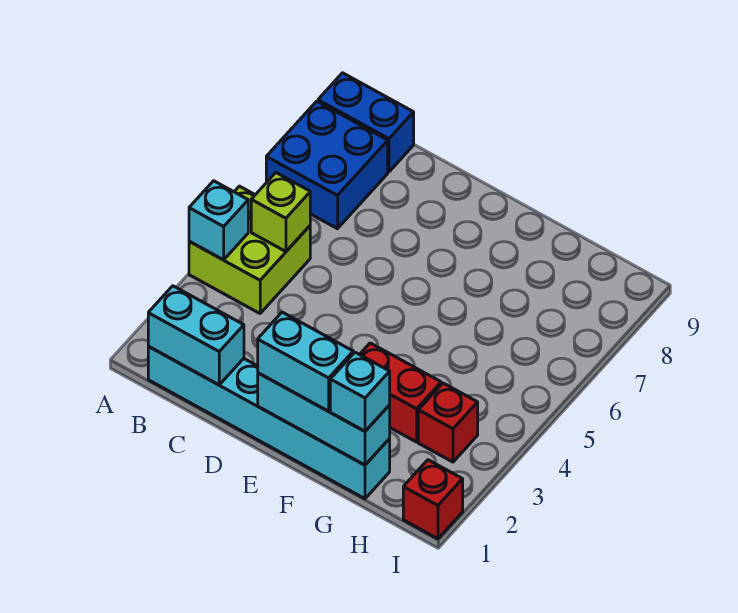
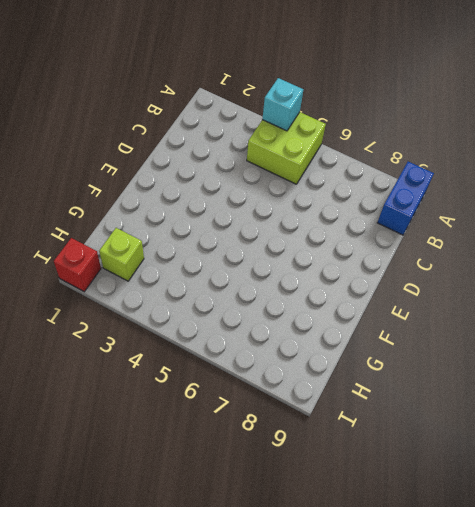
lime 1x1 brick [99,228,144,281] -> lime 1x1 brick moved to [251,173,310,252]
none -> blue 2x2 brick [266,101,388,229]
none -> cyan 1x6 brick [148,347,390,499]
none -> red 1x2 brick [360,343,441,442]

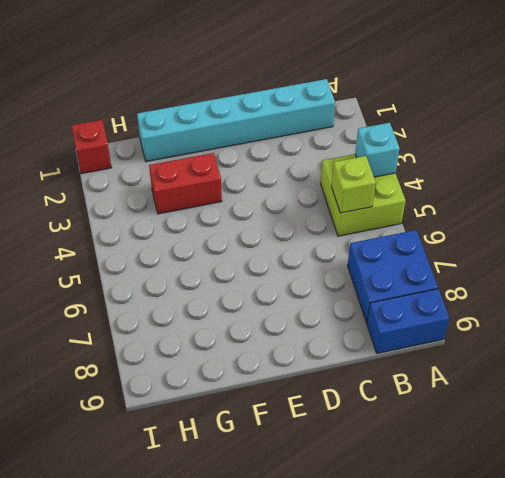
none -> red 1x1 brick [418,383,478,462]
none -> cyan 1x2 brick [148,286,244,385]
none -> cyan 1x3 brick [258,373,390,465]

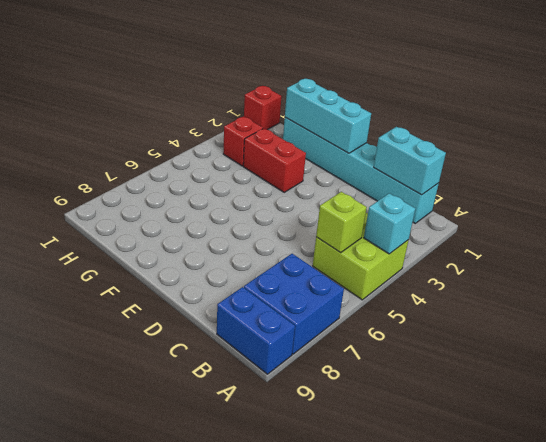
none -> cyan 1x2 brick [258,312,353,411]
none -> cyan 1x1 brick [330,352,390,431]

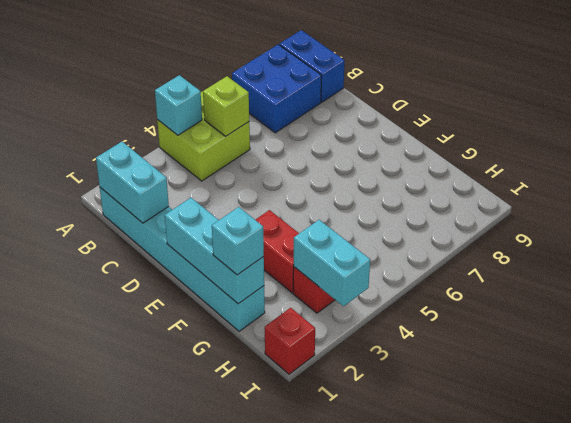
cyan 1x2 brick [294,220,370,306] -> cyan 1x2 brick moved to [258,312,353,411]

